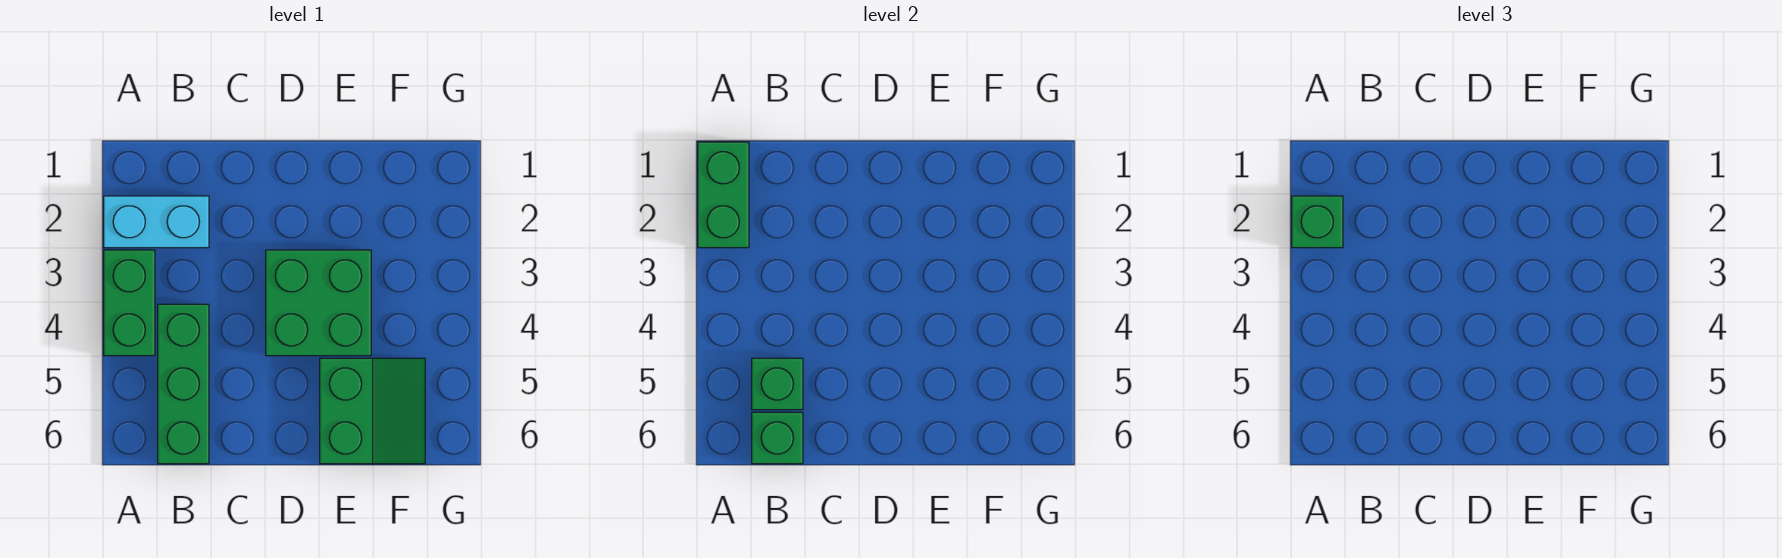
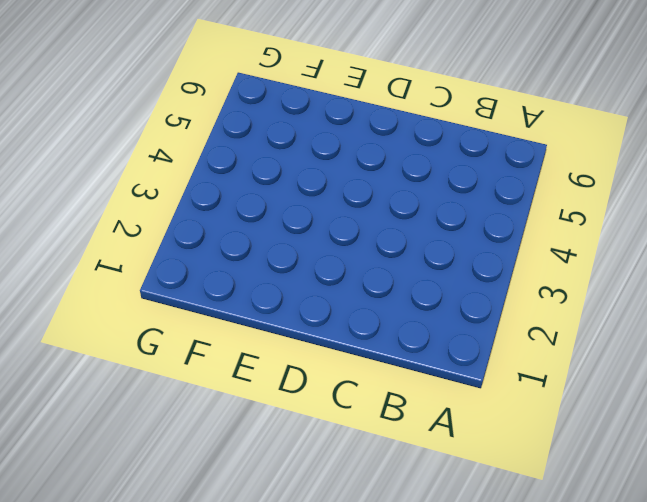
none -> cyan 1x2 brick [104,196,209,248]
none -> green 1x2 brick [104,250,155,356]

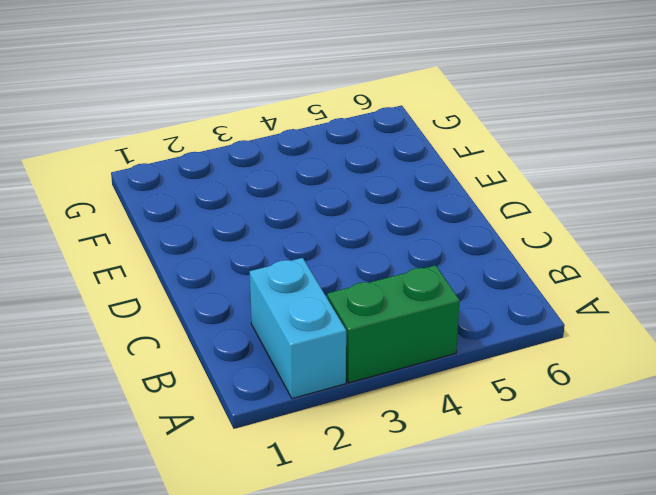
none -> green 1x3 brick [158,304,209,464]
none -> green 2x2 brick [266,250,371,356]

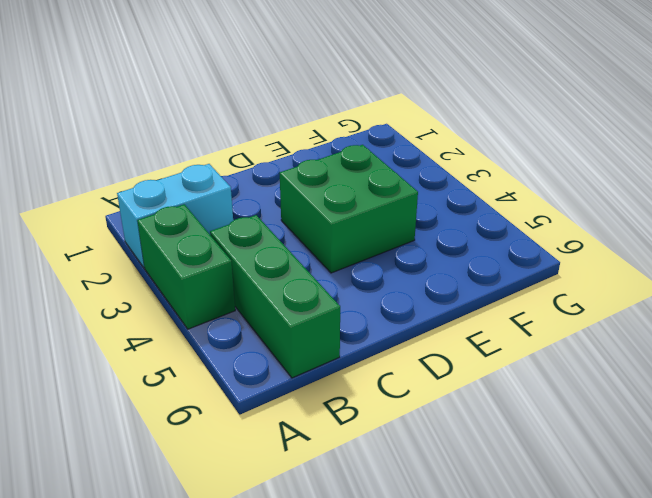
none -> green 2x2 slope [320,358,425,464]
none -> green 1x2 brick [698,142,749,248]

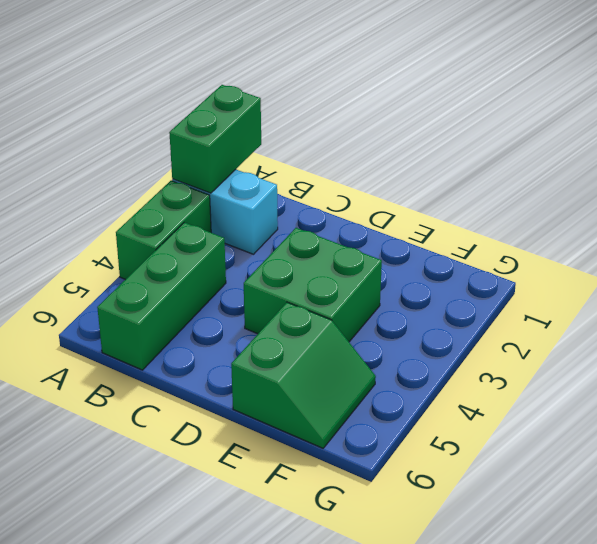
none -> green 1x1 brick [752,358,803,410]
none -> green 1x1 brick [752,412,803,464]

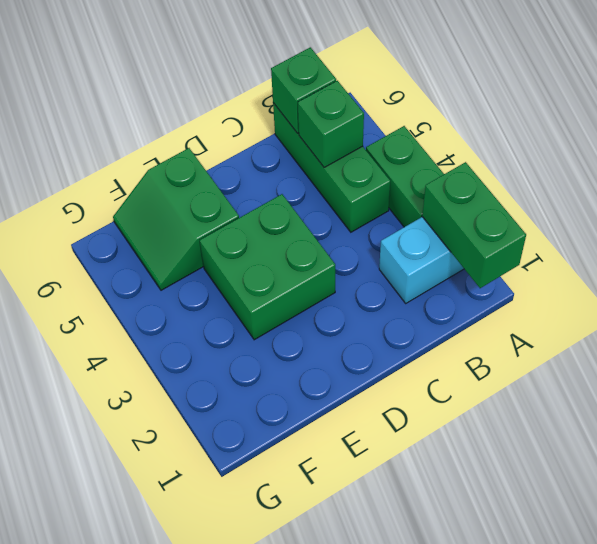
none -> green 1x1 brick [1292,196,1343,248]

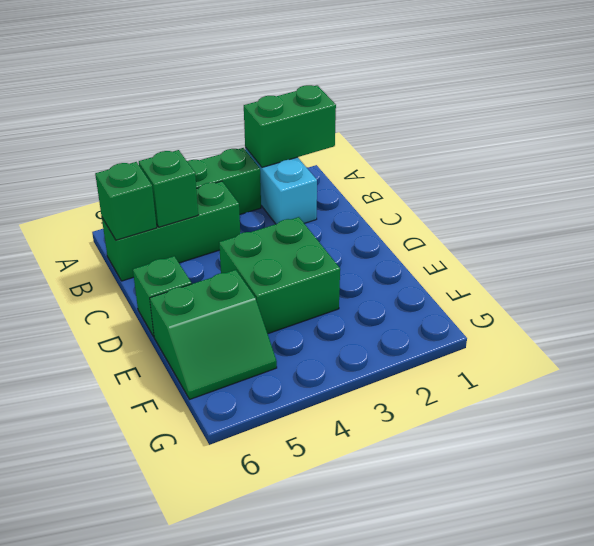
green 1x1 brick [133,256,192,337] -> green 1x1 brick moved to [1292,196,1343,248]

